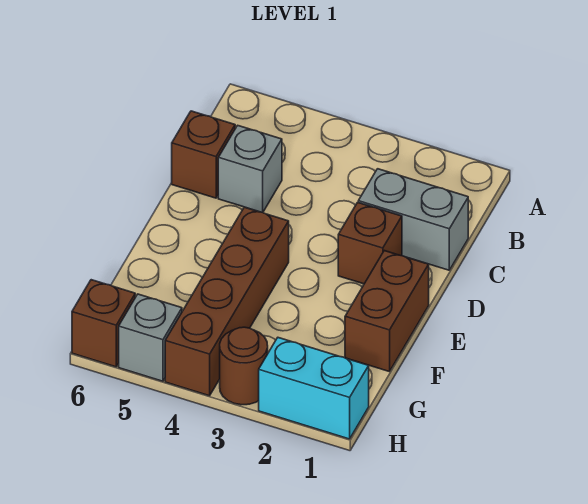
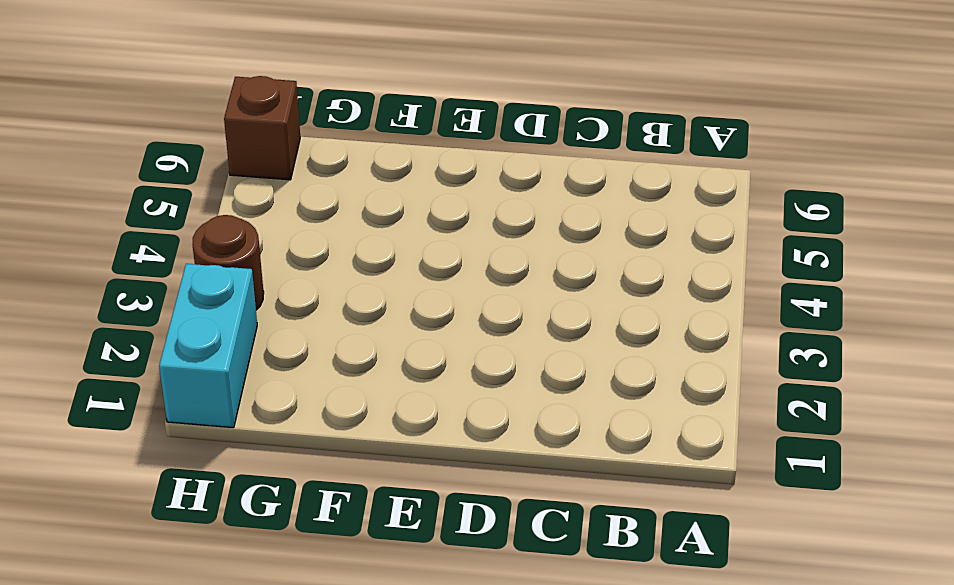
none -> grey 1x2 brick [358,169,468,270]
none -> grey 1x1 brick [218,125,282,212]

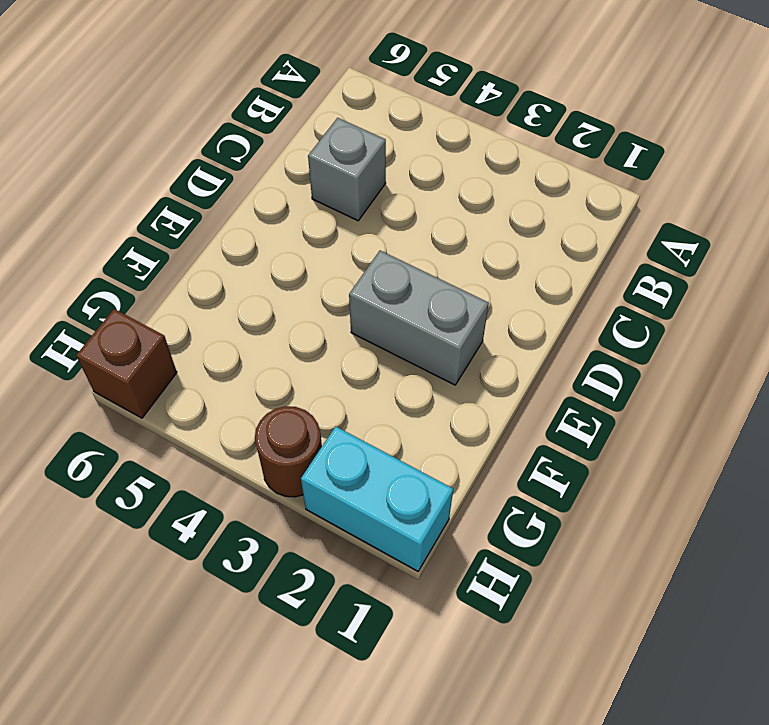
grey 1x2 brick [349,251,489,385] -> grey 1x2 brick moved to [358,169,468,270]
none -> brown 1x1 brick [172,111,235,198]
none -> brown 1x1 brick [338,202,402,284]

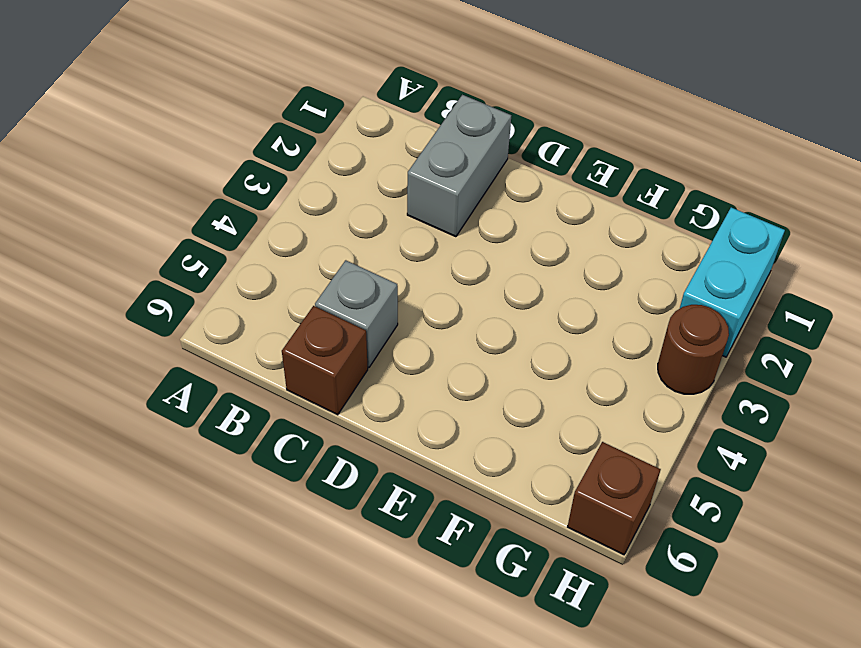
none -> brown 1x1 brick [338,202,402,284]
none -> brown 1x2 brick [345,251,429,372]

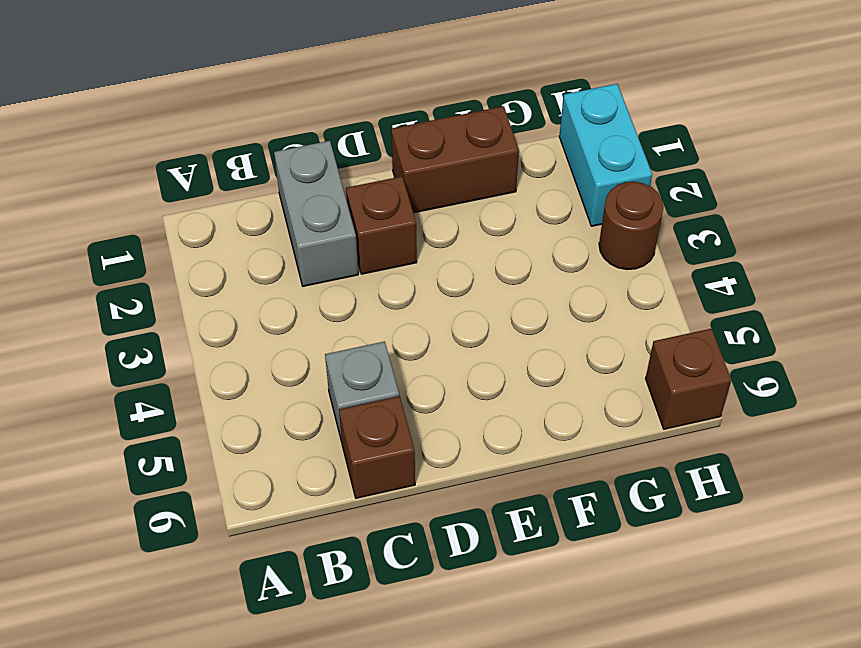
none -> brown 1x4 brick [165,207,289,396]
none -> grey 1x1 brick [119,294,182,381]

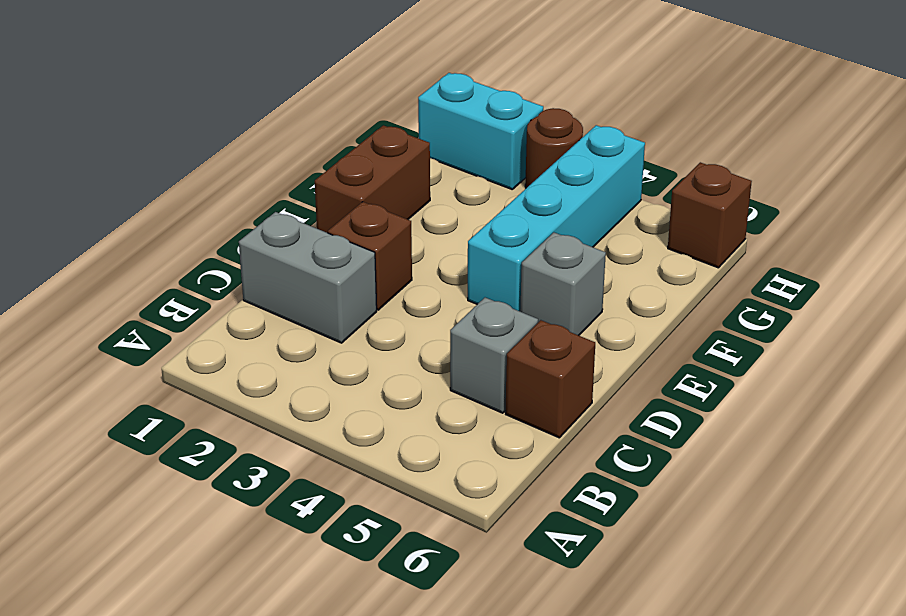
cyan 1x4 brick [468,125,645,311] -> brown 1x4 brick [165,207,289,396]
grey 1x1 brick [520,232,606,335] -> grey 1x1 brick moved to [119,294,182,381]

